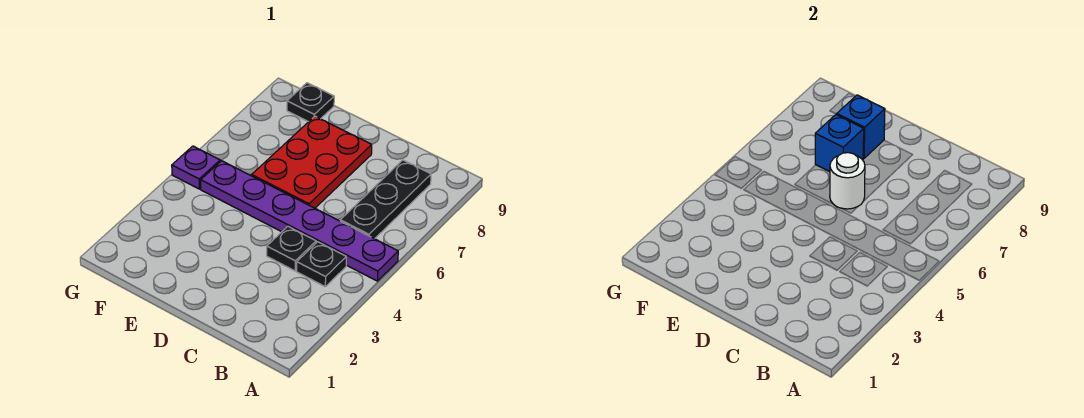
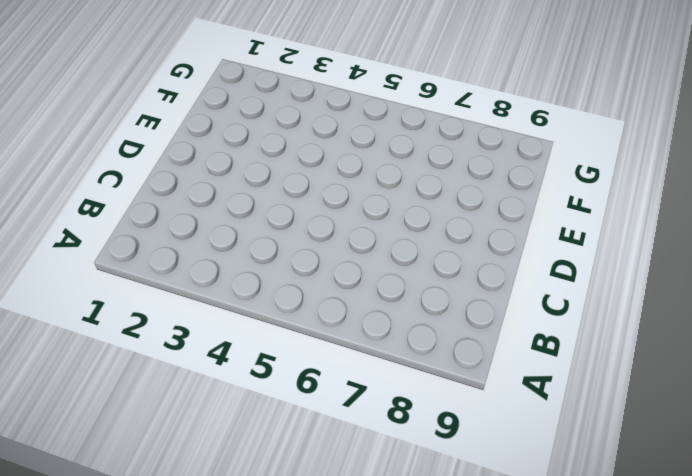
none -> purple 1x6 plate [201,161,398,281]
none -> black 1x1 plate [297,242,346,287]

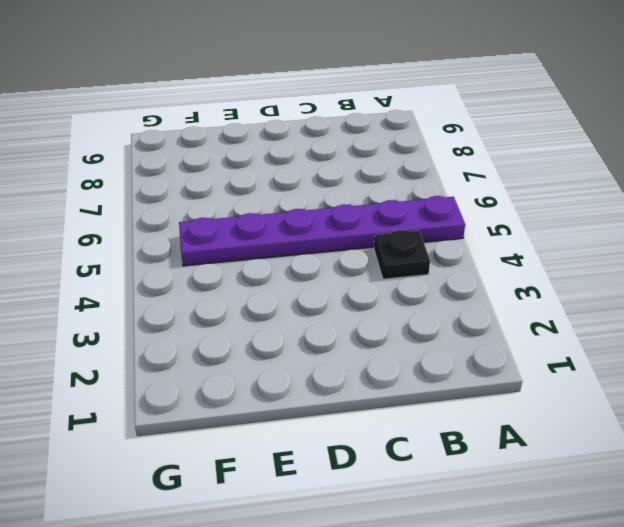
none -> black 1x3 plate [340,160,431,239]
none -> black 1x1 plate [267,226,316,271]

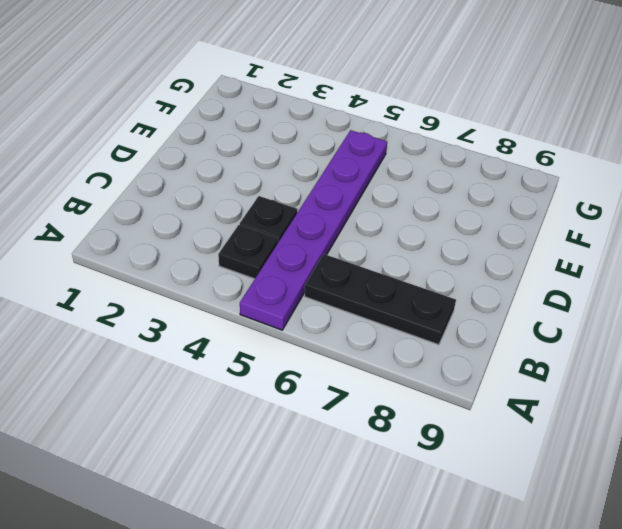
none -> red 2x3 plate [252,116,372,208]
none -> black 1x1 plate [287,83,334,122]

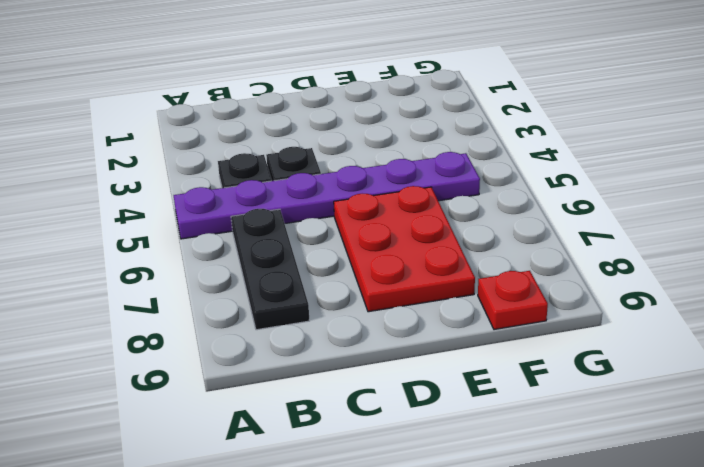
red 1x1 plate [478,271,548,330] -> black 1x1 plate [287,83,334,122]
none -> purple 1x1 plate [172,146,220,189]
none -> white 1x1 round brick [830,153,865,209]

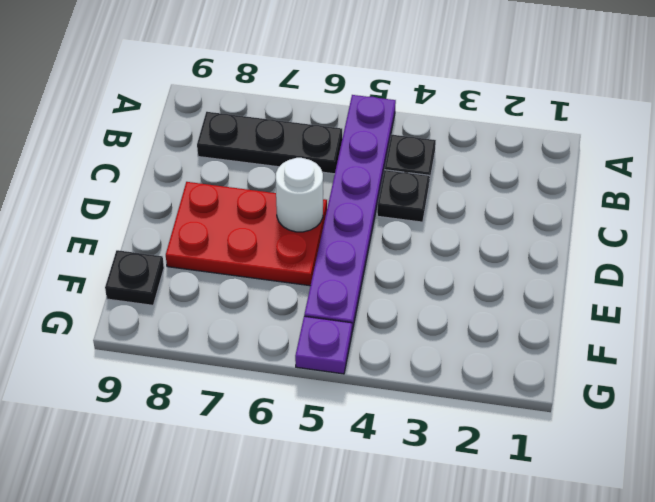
none -> blue 1x1 brick [815,115,864,172]
none -> blue 1x1 brick [836,95,885,158]

